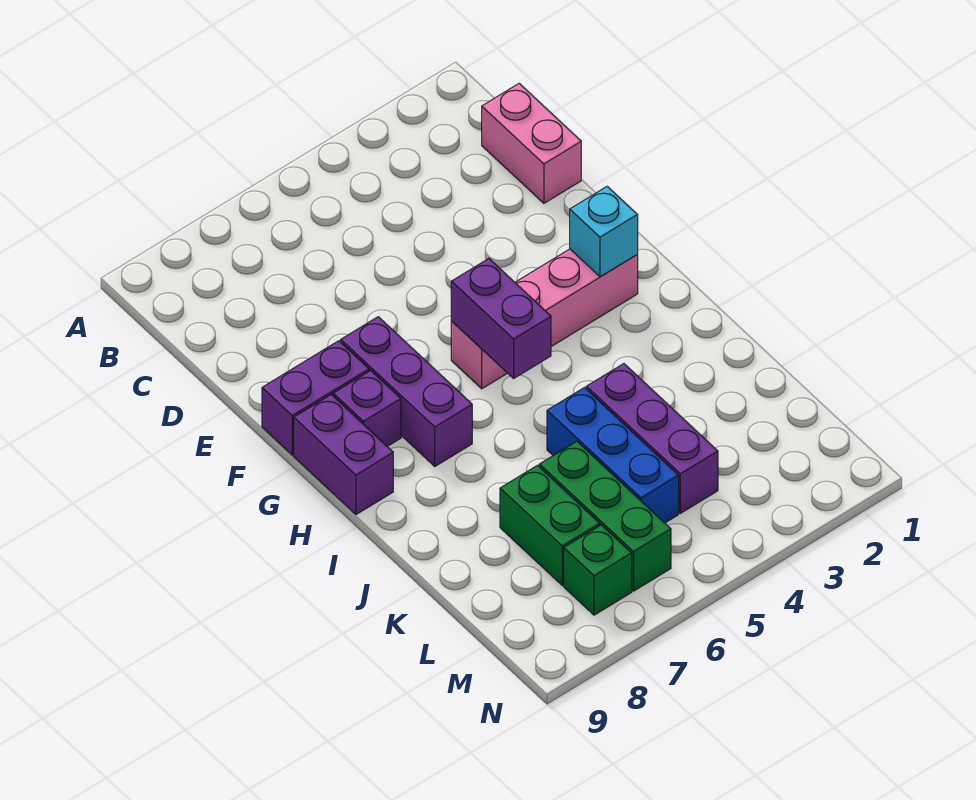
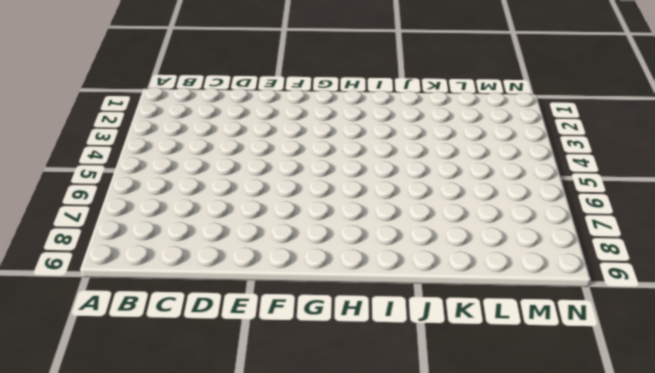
none -> pink 1x2 brick [482,84,581,203]
none -> purple 1x3 brick [341,317,472,466]
none -> purple 1x2 brick [262,341,369,455]

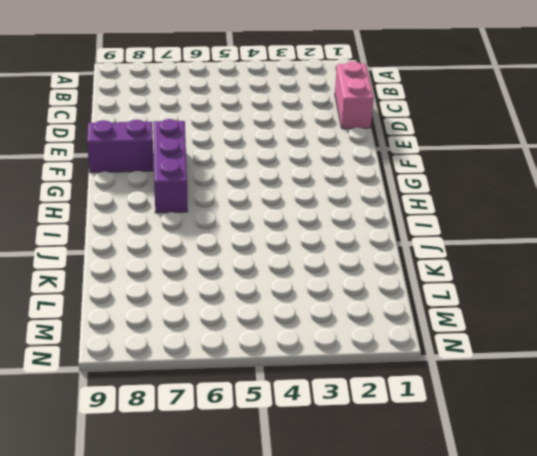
none -> pink 1x4 brick [451,249,638,389]
none -> purple 1x1 brick [333,370,401,446]
none -> purple 1x2 brick [294,395,393,514]

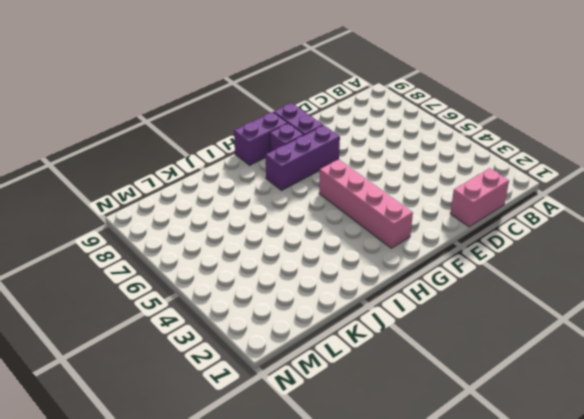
none -> purple 1x3 brick [586,364,718,513]
none -> blue 1x3 brick [547,388,679,523]
none -> green 1x3 brick [539,441,671,591]

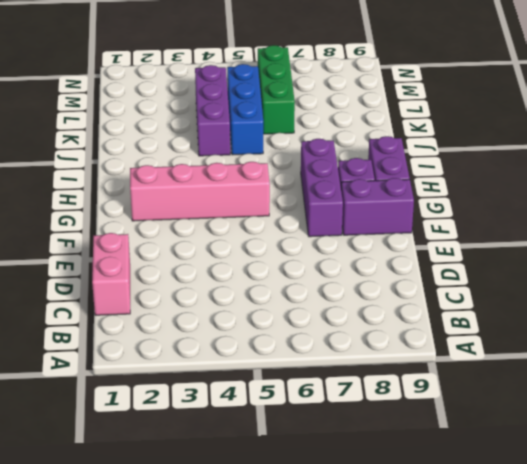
none -> green 1x2 brick [500,465,600,585]
none -> green 1x1 brick [564,525,632,615]
none -> cyan 1x1 brick [570,187,638,277]

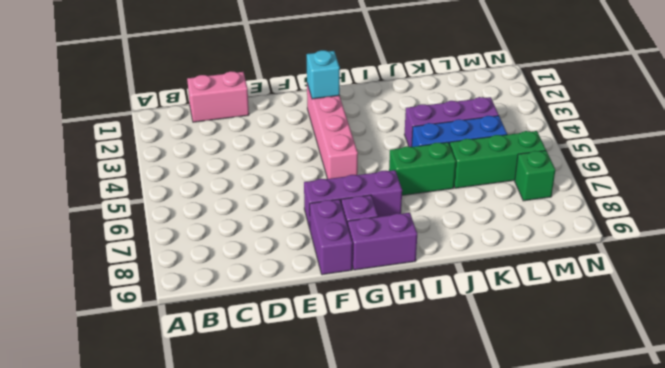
green 1x2 brick [389,142,456,195] -> green 1x2 brick moved to [500,465,600,585]
none -> purple 1x2 brick [451,259,551,378]

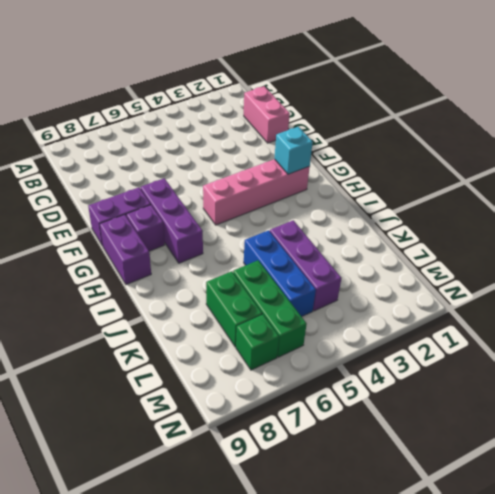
none -> purple 1x2 brick [451,259,551,378]

